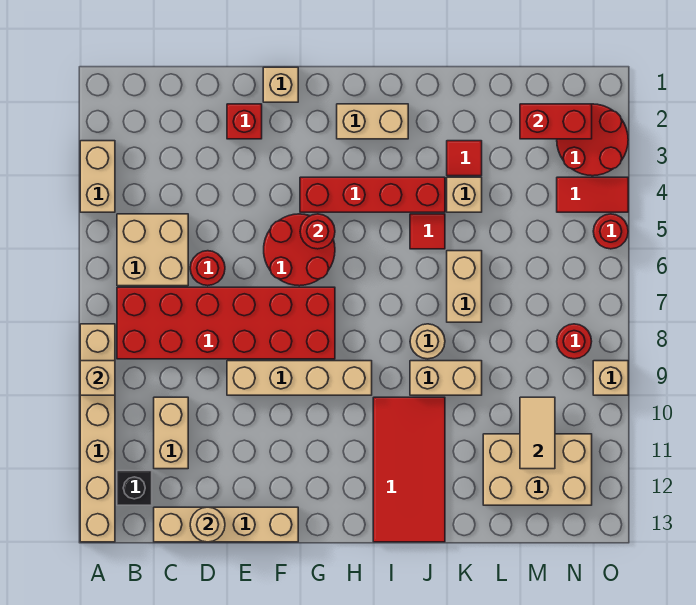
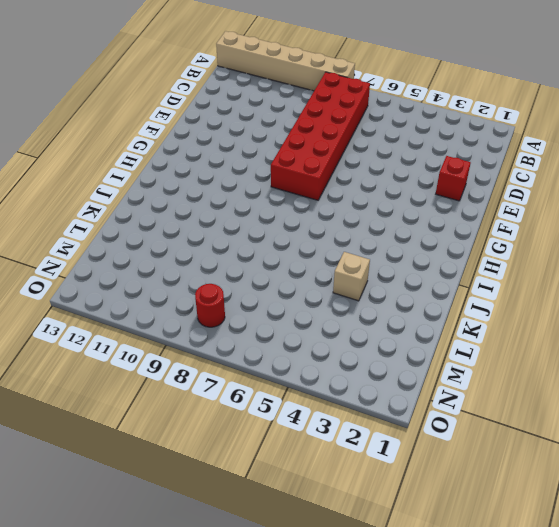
none -> tan 1x2 brick [80,141,115,212]
none -> tan 2x2 brick [117,214,188,286]
none -> black 1x1 brick [117,471,152,505]
none -> tan 1x2 brick [154,397,188,469]

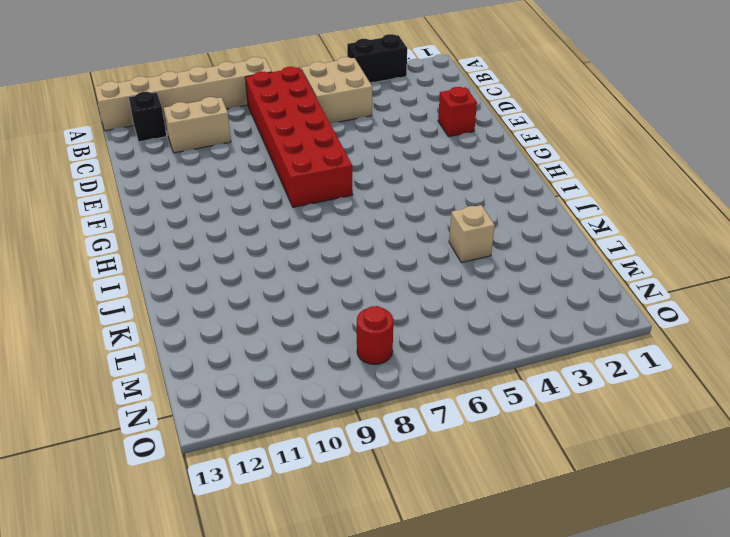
black 1x2 brick [347,34,407,82] -> tan 1x2 brick [80,141,115,212]
none -> tan 1x4 brick [154,507,298,542]
none -> red 1x1 round brick [190,251,225,286]
none -> tan 1x4 brick [227,361,372,395]
none -> tan 1x1 brick [263,67,298,102]

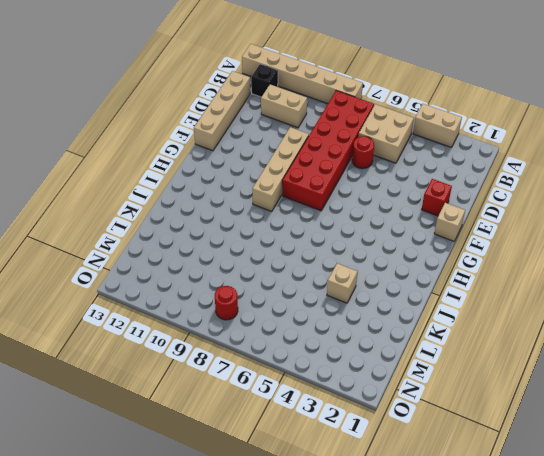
none -> red 2x2 round brick [264,214,335,286]
none -> red 1x4 brick [300,177,445,212]
none -> tan 1x2 brick [337,104,408,139]
none -> red 2x4 tile [373,397,445,542]

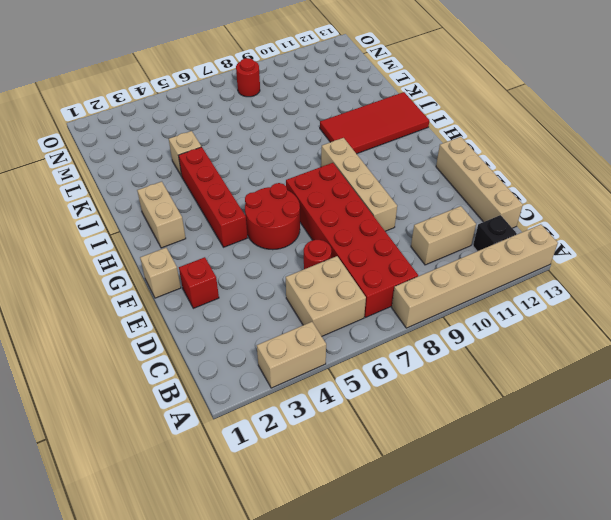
none -> red 1x1 tile [410,214,445,249]
none -> tan 1x1 round brick [410,324,445,359]
none -> tan 1x2 brick [410,361,482,395]
none -> red 1x1 tile [447,141,482,176]

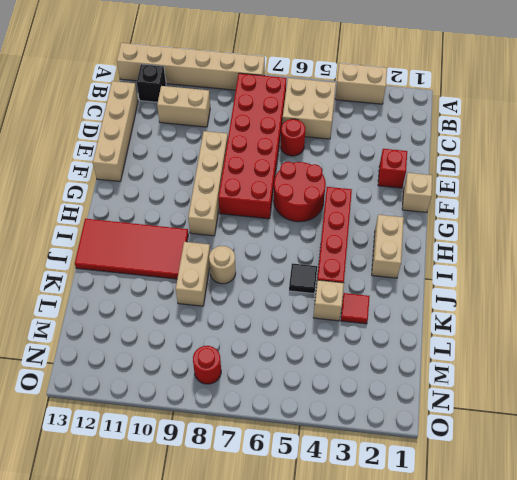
black 1x1 tile [289,263,317,294] -> red 1x1 tile [410,214,445,249]
none -> tan 1x2 brick [447,251,482,322]
none -> tan 2x3 brick [483,434,592,505]
none -> red 2x2 round brick [557,104,628,176]
none -> red 1x2 tile [557,177,628,212]

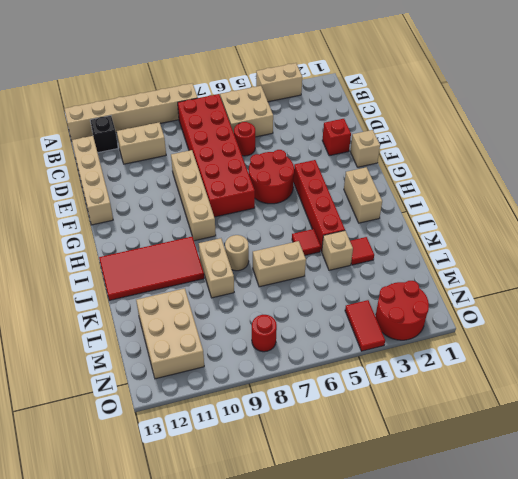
none -> red 1x1 round brick [593,214,628,249]
none -> tan 1x1 brick [593,361,628,395]
none -> tan 1x1 brick [80,361,115,395]
none -> tan 1x1 round brick [190,507,225,542]

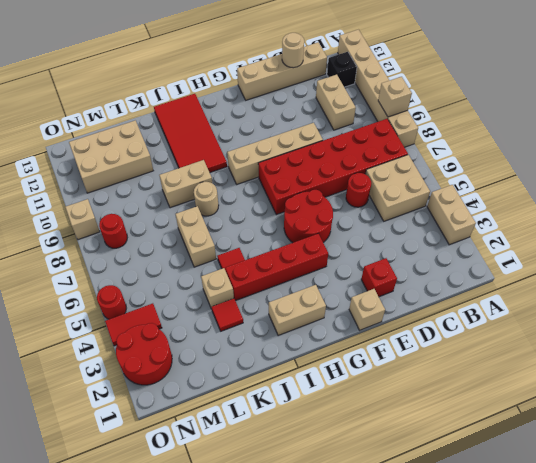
none -> red 1x1 round brick [300,214,335,249]
none -> red 1x2 brick [520,104,592,139]
none -> tan 1x2 tile [520,397,555,469]

